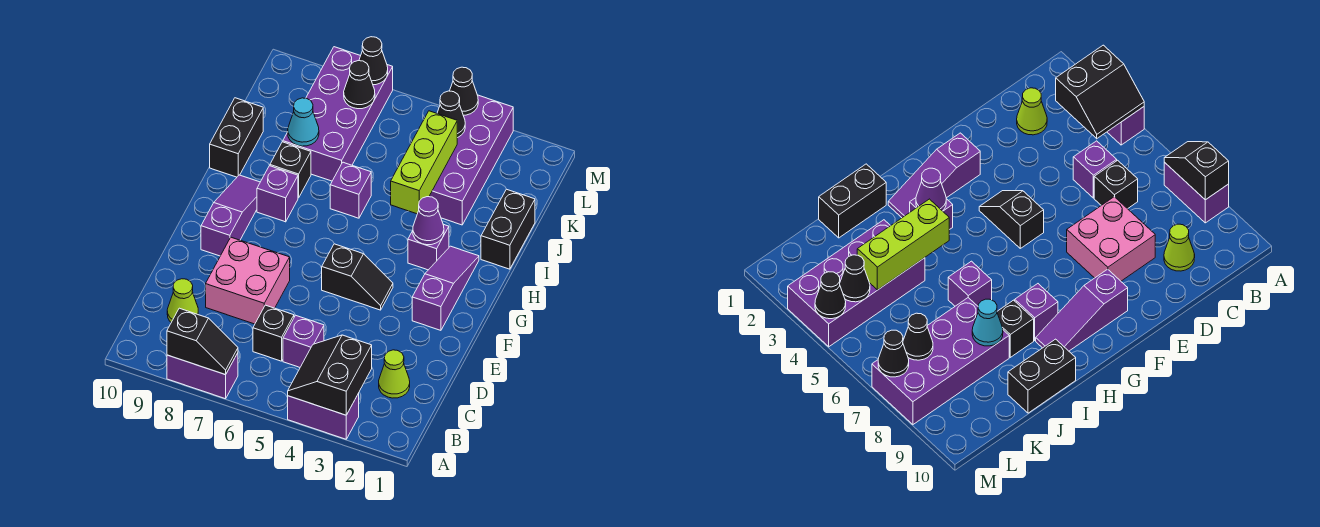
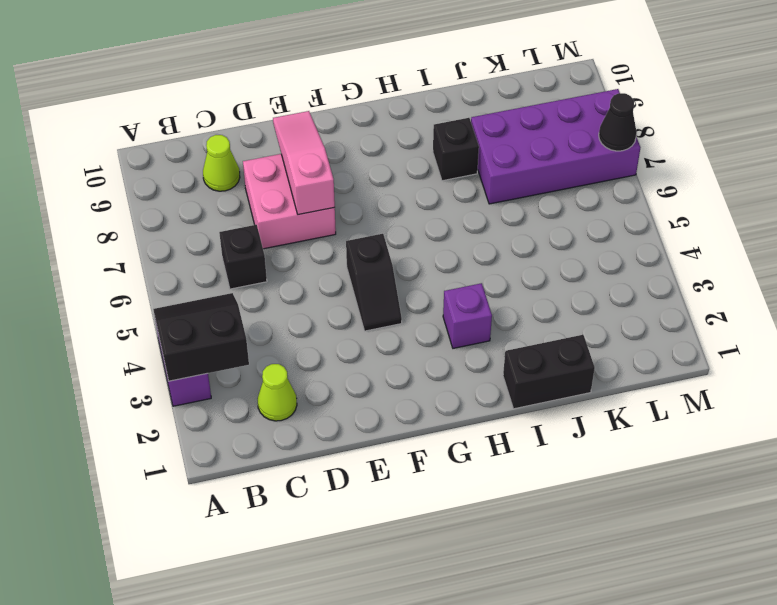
pink 1x3 slope [273,111,335,215] -> none
none -> purple 1x2 brick [167,353,238,399]
none -> purple 1x1 brick [283,315,324,367]
none -> purple 1x3 slope [412,246,479,330]

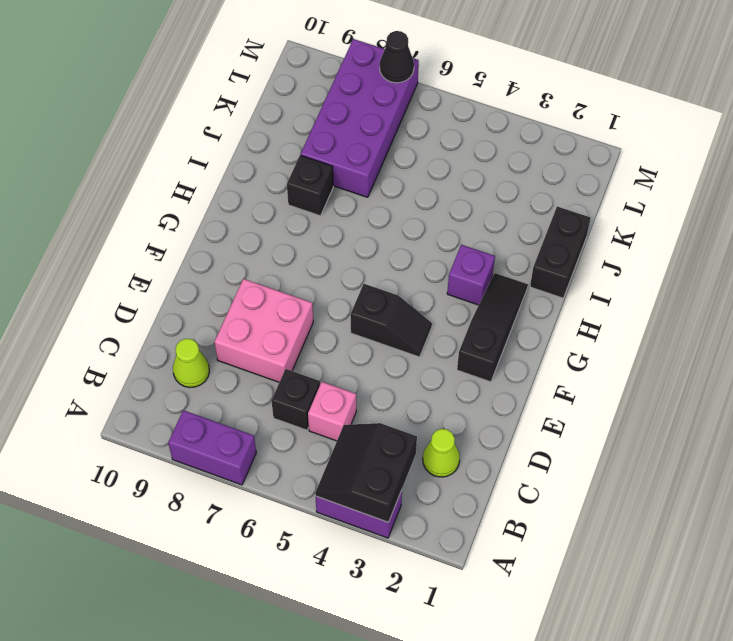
pink 1x1 brick [308,382,356,441] -> purple 1x1 brick [283,315,324,367]
black 1x3 slope [457,273,528,382] -> purple 1x3 slope [412,246,479,330]
none -> purple 1x3 slope [201,175,260,256]
none -> purple 1x1 brick [257,166,298,222]
none -> purple 1x1 brick [330,162,371,218]

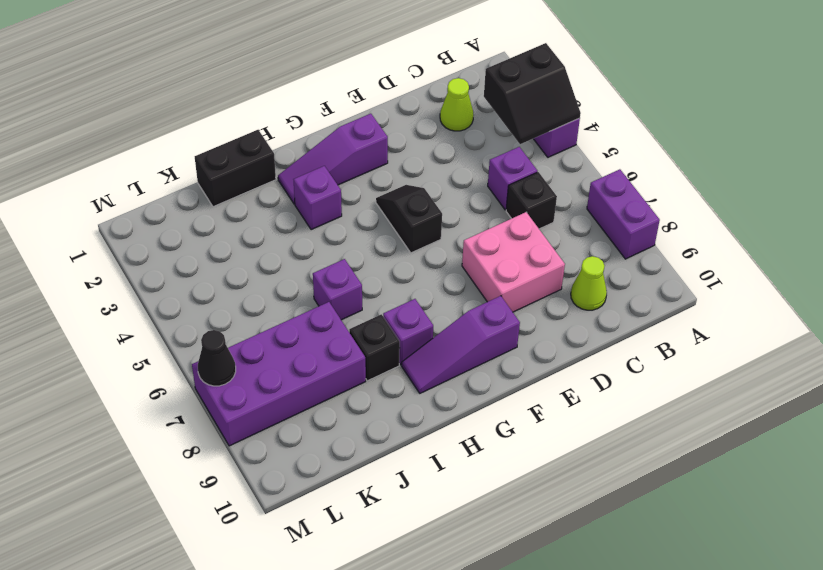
none -> black 1x2 brick [210,98,263,177]
none -> purple 2x4 brick [429,95,513,225]
none -> black 1x2 slope [167,308,238,375]

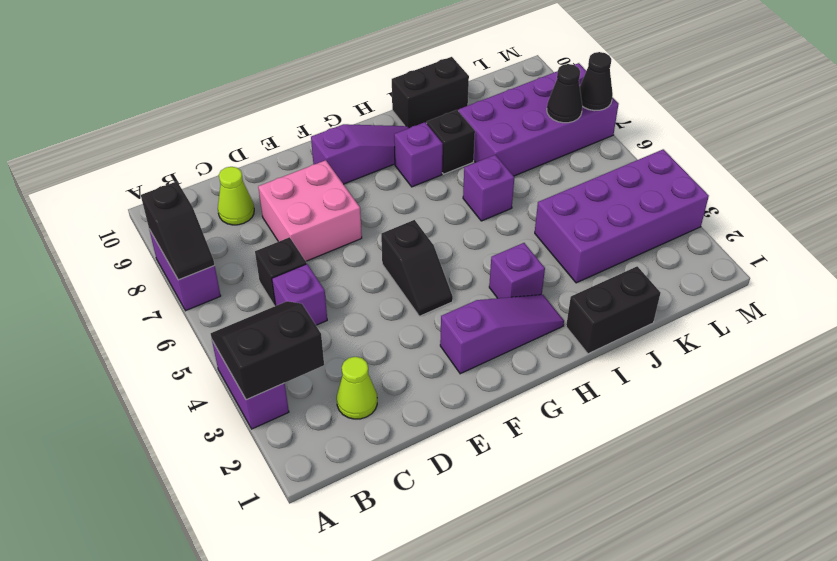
none -> purple 1x1 cone [413,197,444,245]
none -> lime 1x3 brick [391,111,457,214]
none -> cyan 1x1 cone [288,98,319,146]

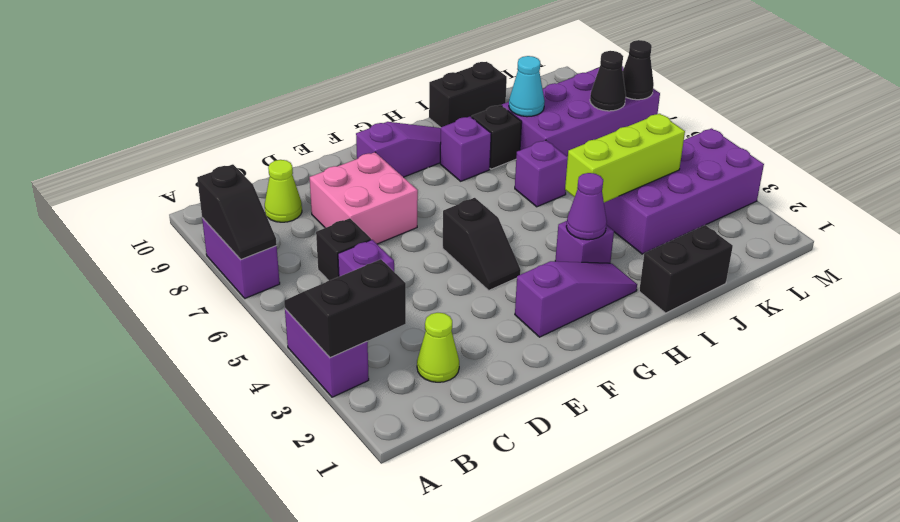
none -> black 1x1 cone [437,91,465,138]
none -> black 1x1 cone [450,67,478,115]

